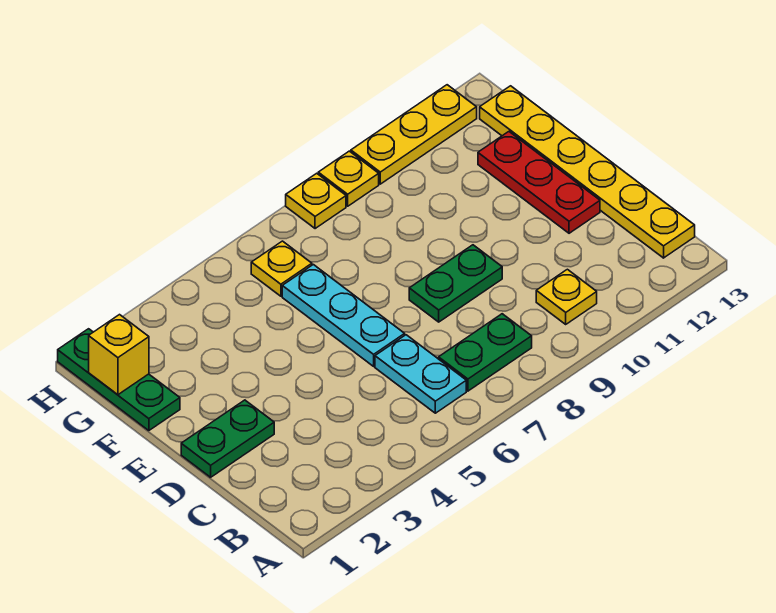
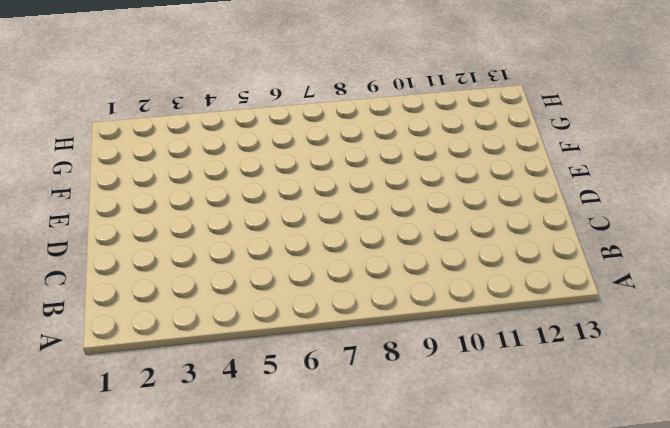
none -> cyan 1x2 plate [375,335,466,413]
none -> green 1x2 plate [439,314,532,391]
none -> yellow 1x1 plate [536,269,597,324]

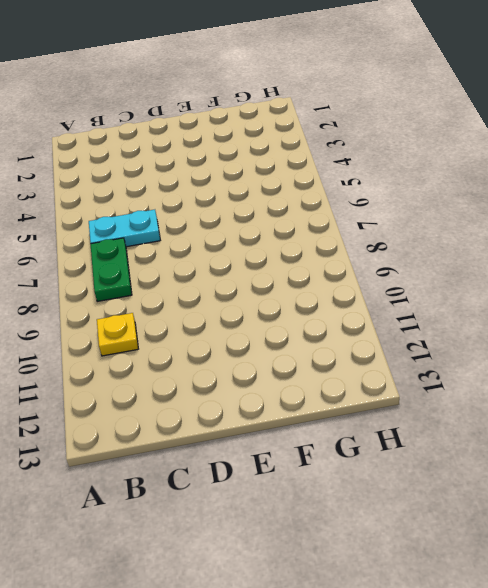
none -> yellow 1x6 plate [480,86,695,258]
none -> green 1x2 plate [181,400,274,477]
none -> cyan 1x3 plate [282,265,405,366]

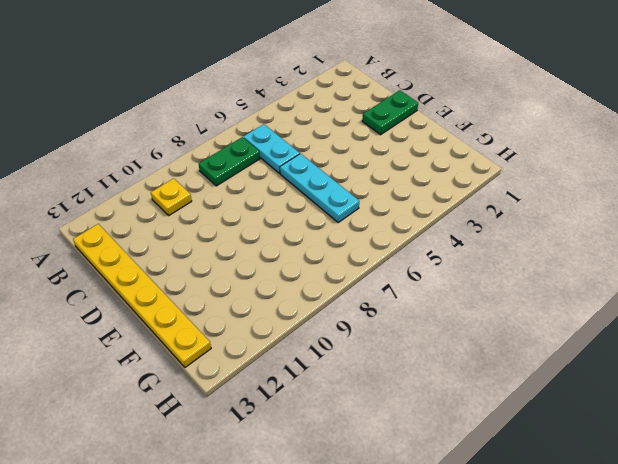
none -> green 1x2 plate [409,245,502,322]
none -> red 1x3 plate [478,132,600,233]
none -> green 1x3 plate [58,329,180,431]

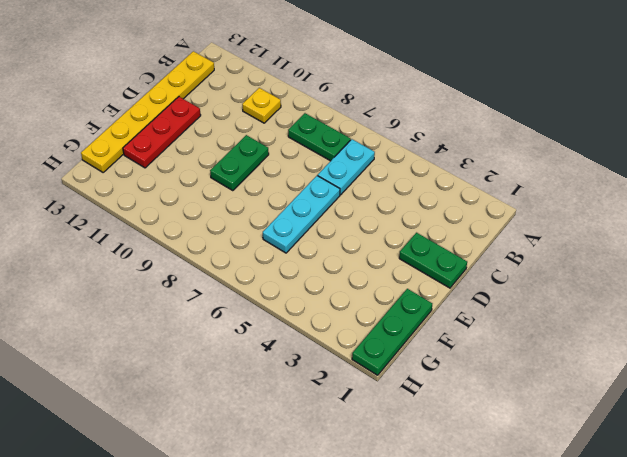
green 1x2 plate [210,135,269,191] -> green 1x2 plate turned to [409,245,502,322]
none -> yellow 1x1 plate [251,241,312,296]
none -> yellow 1x1 plate [286,173,346,229]
none -> yellow 1x1 plate [318,151,379,206]

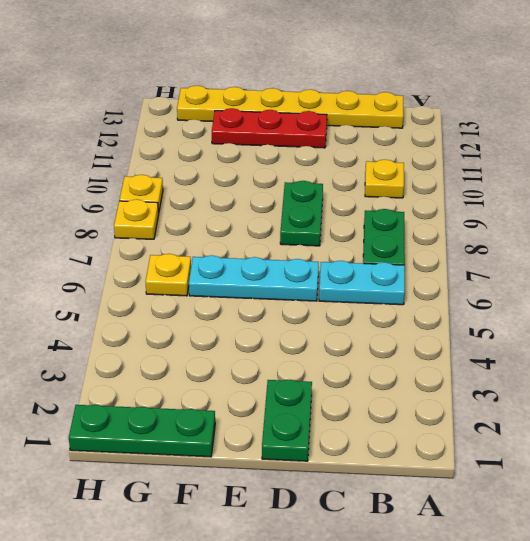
none -> yellow 1x3 plate [351,85,477,184]
none -> yellow 1x1 brick [89,315,149,395]

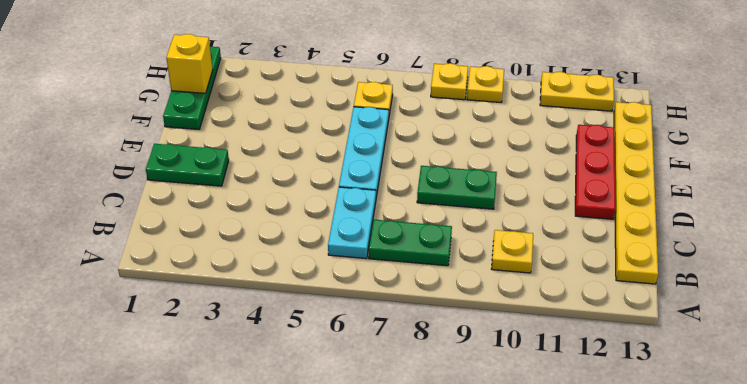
yellow 1x2 plate [540,72,614,111] -> yellow 1x3 plate [351,85,477,184]

